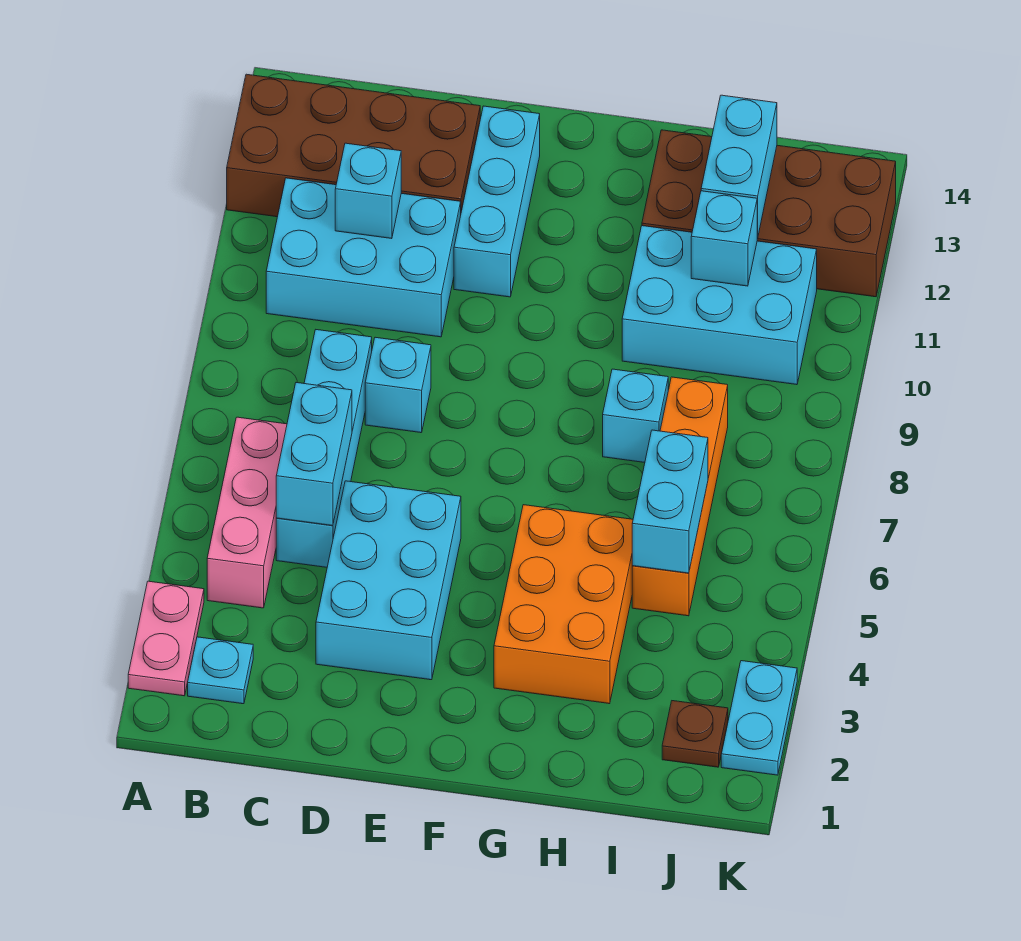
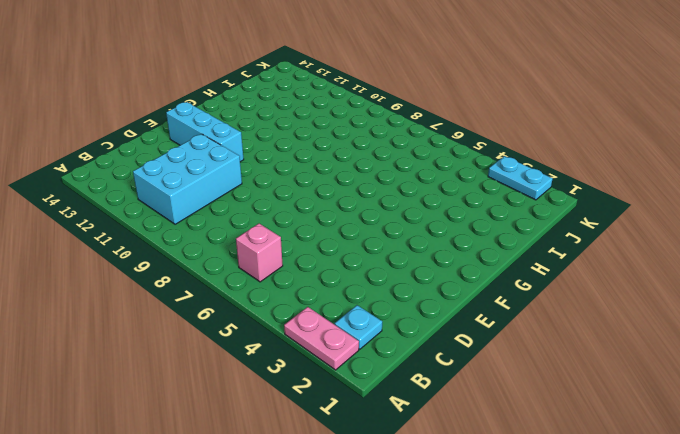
pink 1x1 brick [236,224,283,282] -> pink 1x3 brick [207,417,287,608]
none -> brown 2x4 brick [227,74,480,217]
none -> cyan 1x4 brick [276,330,372,567]
none -> cyan 2x3 brick [316,481,461,680]

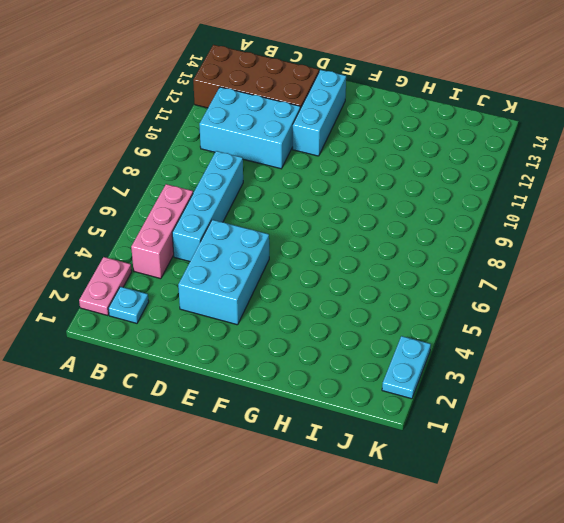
none -> cyan 1x1 brick [365,337,431,433]
none -> orange 2x3 brick [494,505,633,704]
none -> cyan 1x1 brick [603,369,668,462]

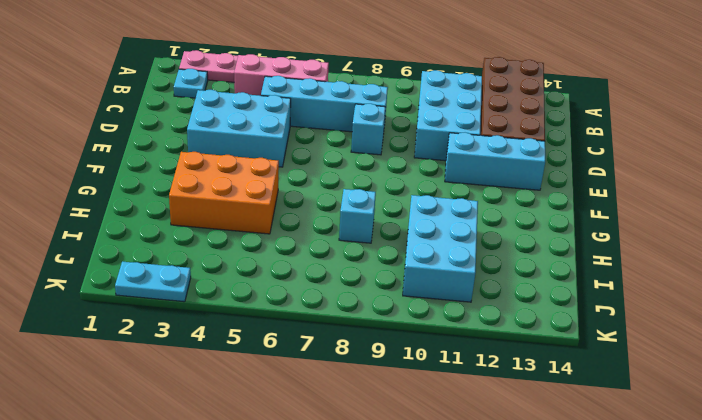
none -> brown 2x4 brick [642,130,896,297]
none -> orange 1x4 brick [632,377,728,616]
none -> brown 1x1 plate [662,701,728,767]

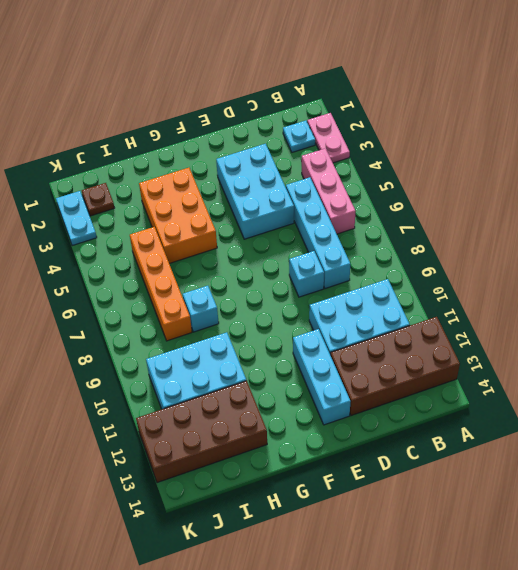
none -> cyan 1x2 brick [276,383,352,526]
none -> cyan 1x1 brick [335,143,401,239]
none -> cyan 1x2 brick [632,430,708,573]

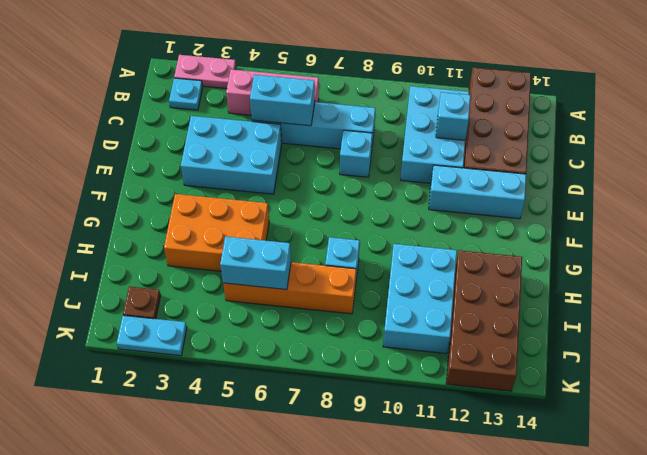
none -> cyan 1x1 brick [691,191,757,286]
none -> cyan 1x2 brick [701,95,777,238]

